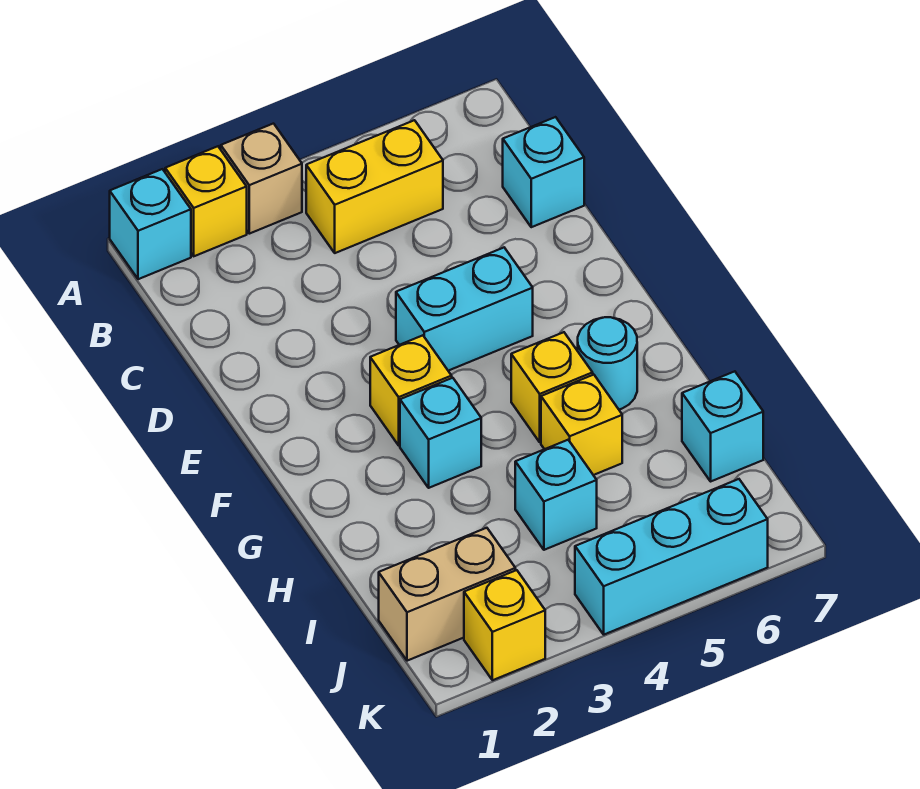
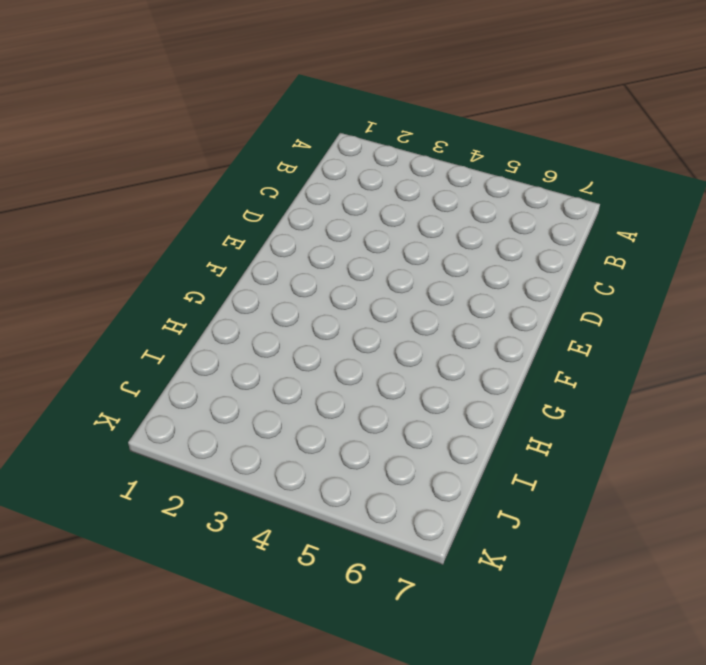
none -> cyan 1x1 brick [110,169,191,279]
none -> yellow 1x1 brick [165,146,247,256]
none -> tan 1x1 brick [221,124,302,234]

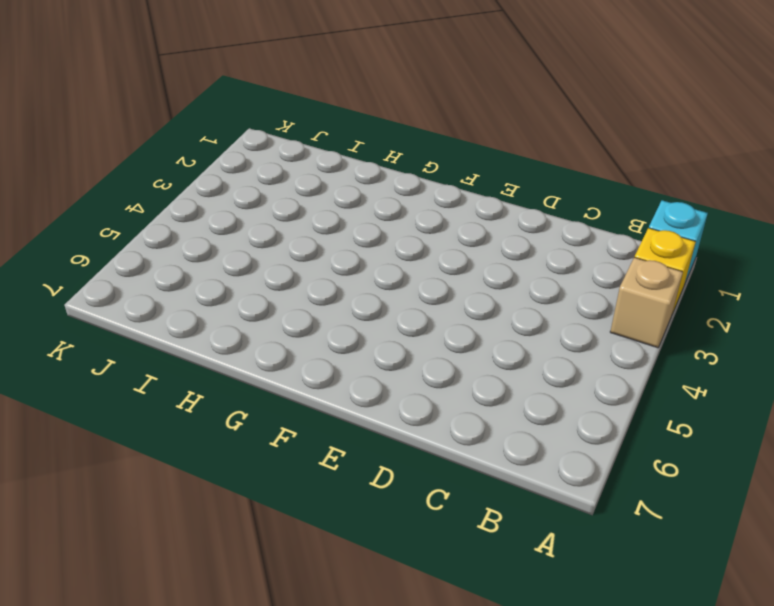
none -> yellow 1x2 brick [306,120,443,253]
none -> cyan 1x1 brick [503,117,584,227]
none -> cyan 1x2 brick [396,248,533,371]

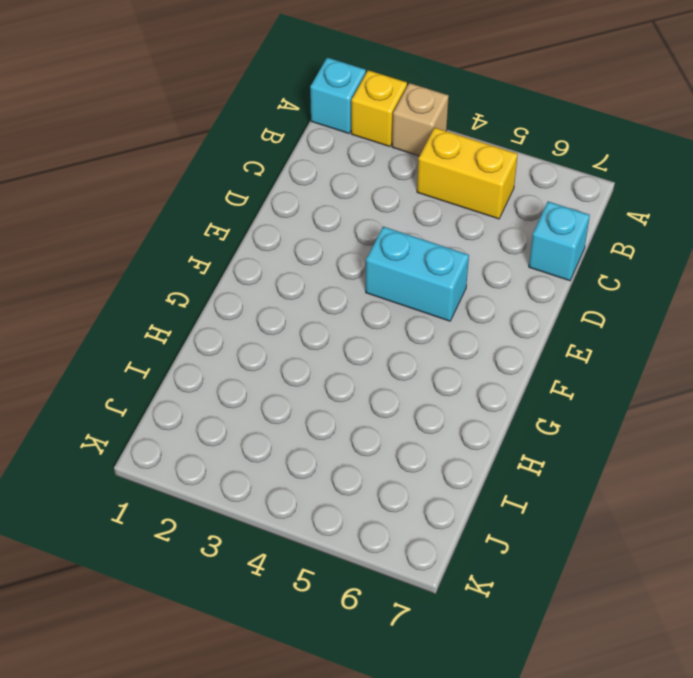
none -> yellow 1x1 brick [370,335,452,445]
none -> cyan 1x1 brick [400,378,481,488]
none -> yellow 1x1 brick [511,332,593,442]

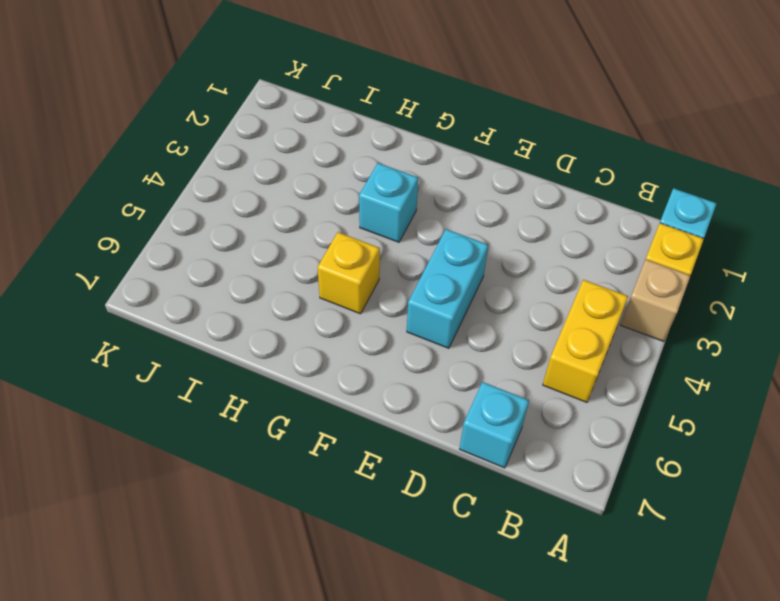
none -> yellow 1x1 brick [370,335,452,445]
none -> cyan 1x1 round brick [578,317,637,410]
none -> yellow 1x1 brick [541,375,622,475]

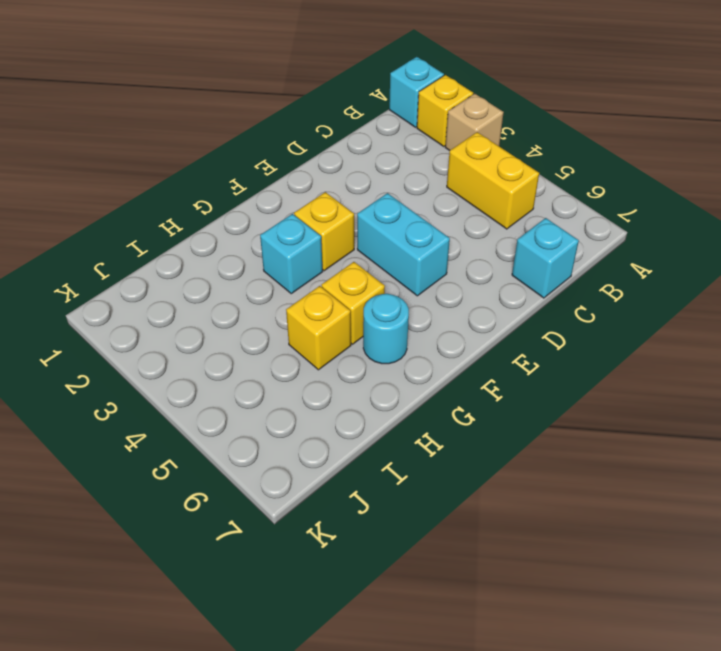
none -> cyan 1x1 brick [515,440,597,550]
none -> cyan 1x1 brick [682,371,763,481]
none -> tan 1x2 brick [379,528,515,661]

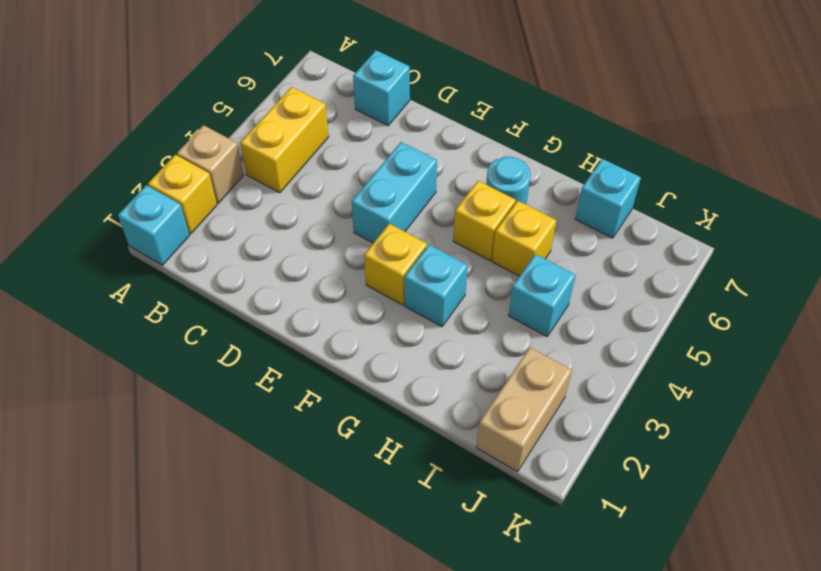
none -> yellow 1x1 brick [464,570,545,680]
none -> cyan 1x3 brick [575,479,768,635]

